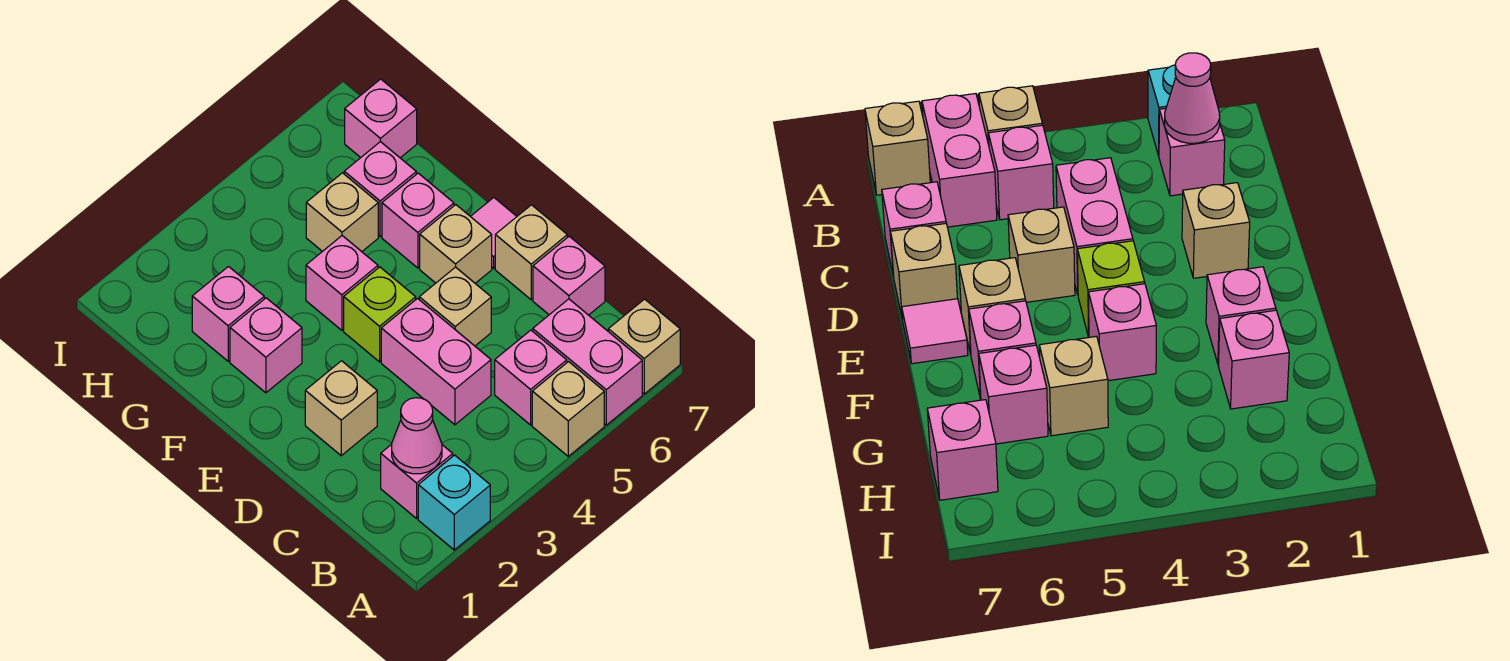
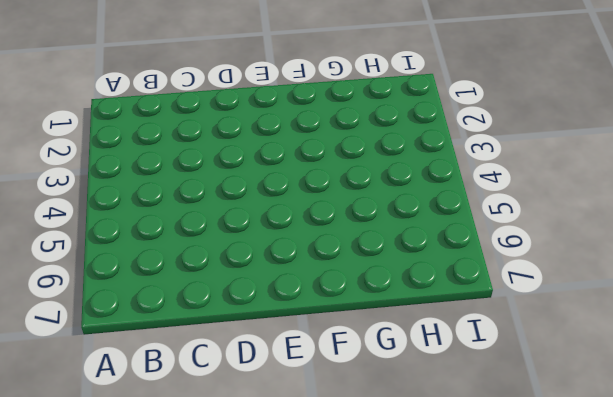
none -> cyan 1x1 brick [418,455,490,550]
none -> tan 1x1 brick [532,362,604,456]
none -> pink 1x2 brick [533,299,642,425]

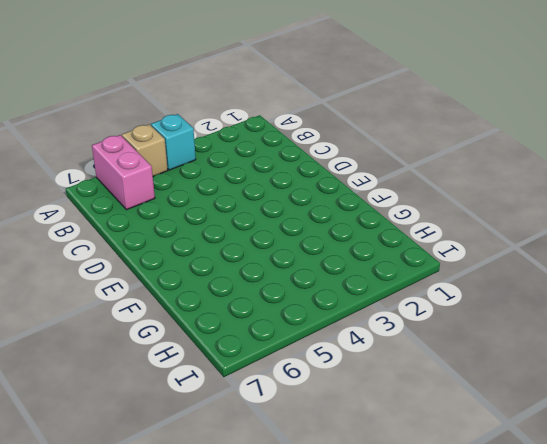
cyan 1x1 brick [151,114,196,170] -> cyan 1x1 brick moved to [418,455,490,550]
none -> tan 1x1 brick [608,299,680,394]
none -> pink 1x1 brick [381,444,453,518]
none -> pink 1x1 brick [495,330,567,425]

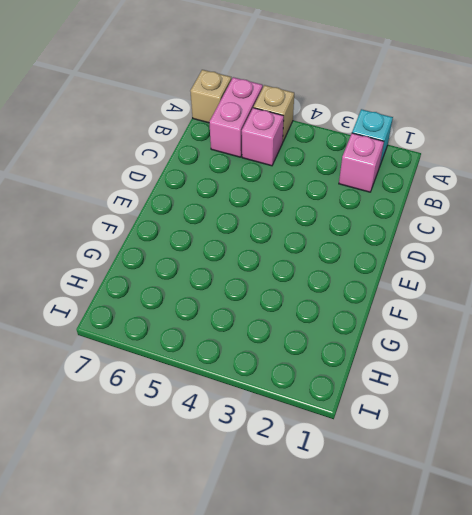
none -> pink 1x2 brick [381,299,491,425]
none -> pink 1x1 brick [533,236,605,315]
none -> tan 1x1 brick [305,361,377,456]

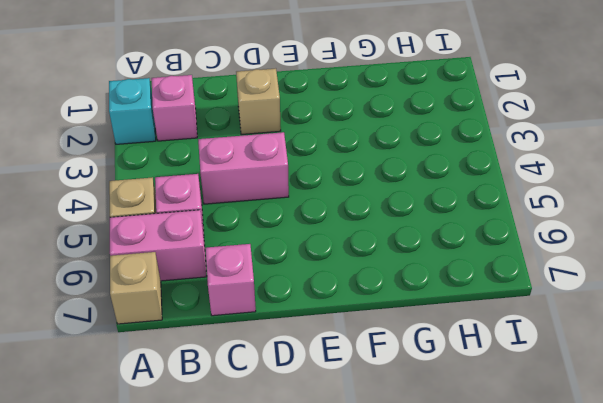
none -> tan 1x1 brick [419,267,491,346]
none -> tan 1x1 brick [495,205,567,300]
none -> lime 1x1 brick [344,267,416,362]

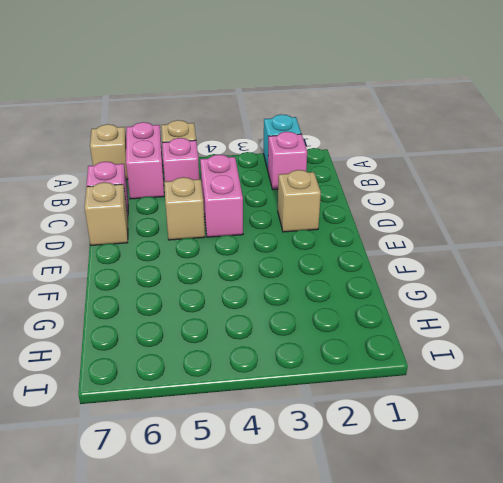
none -> lime 1x1 brick [344,267,416,362]
none -> tan 1x1 brick [420,205,492,283]
none -> pink 1x1 tile [470,198,517,268]

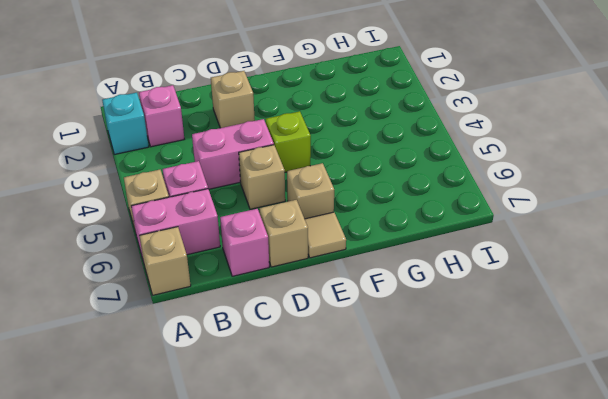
tan 1x1 tile [305,212,346,258] -> pink 1x1 tile [470,198,517,268]
none -> pink 1x1 brick [230,298,302,393]
none -> pink 1x1 brick [306,236,378,330]
none -> pink 1x1 brick [382,173,454,268]

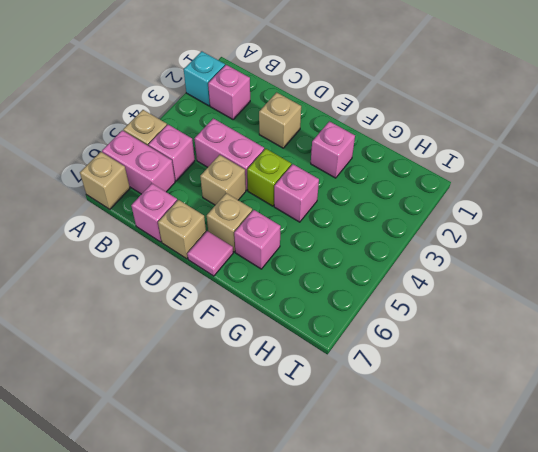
none -> pink 1x1 brick [192,267,264,361]
none -> tan 1x1 brick [306,173,378,252]
none -> pink 1x1 brick [344,142,416,237]

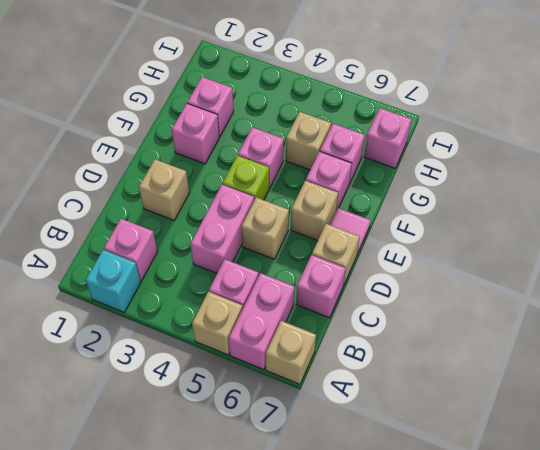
none -> pink 1x1 cone [392,398,442,474]

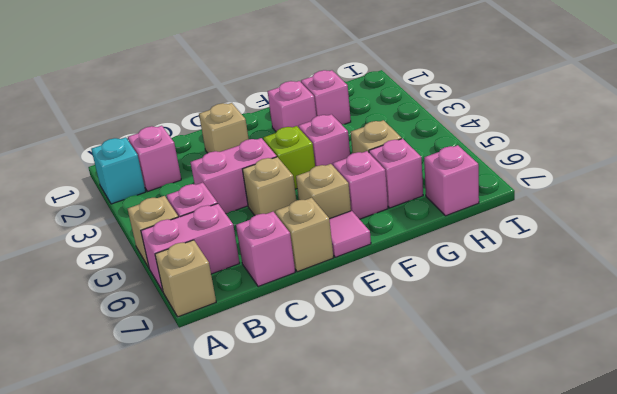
none -> pink 1x1 cone [392,398,442,474]

